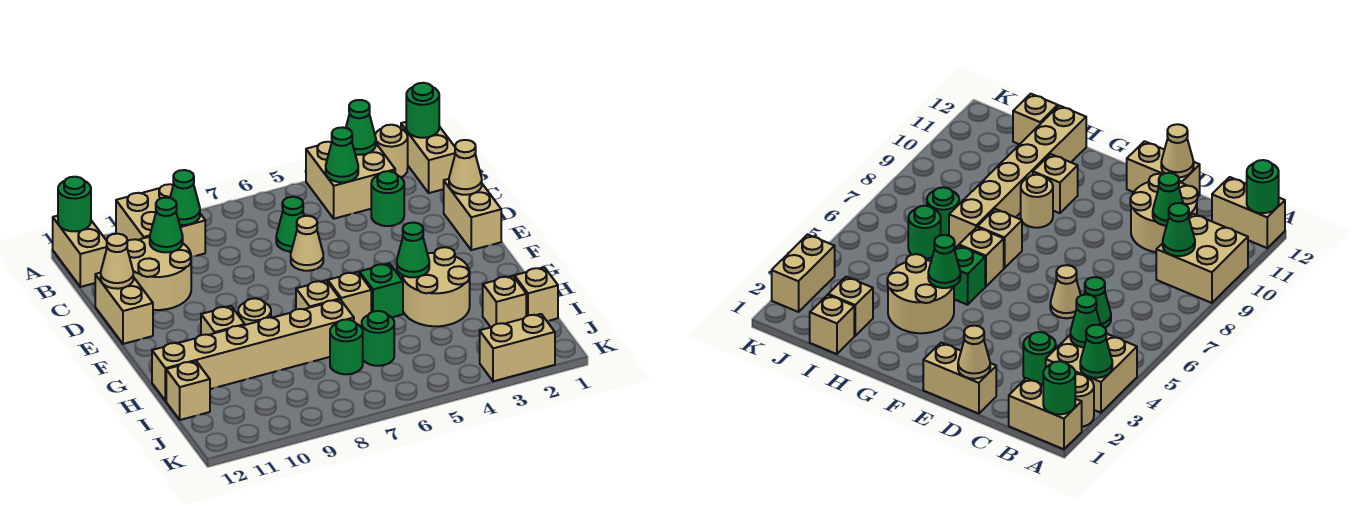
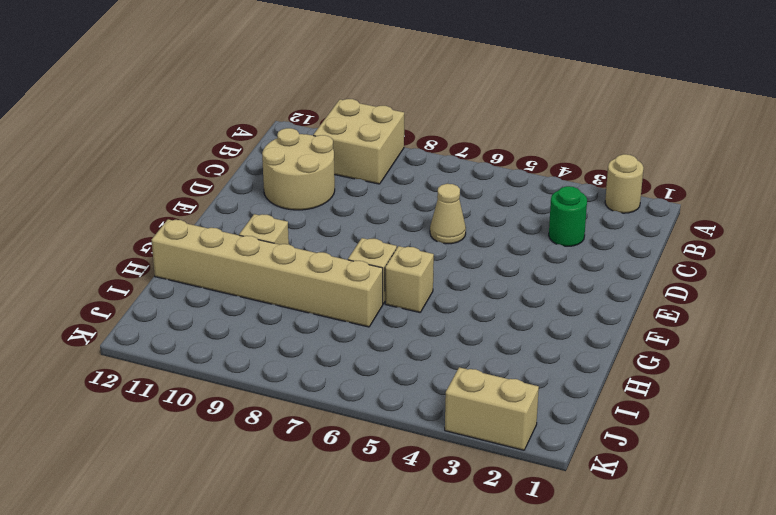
none -> tan 1x2 brick [401,122,455,193]
none -> tan 2x2 brick [306,142,395,219]
none -> tan 1x2 brick [53,216,107,287]
none -> green 1x1 cone [276,197,304,252]

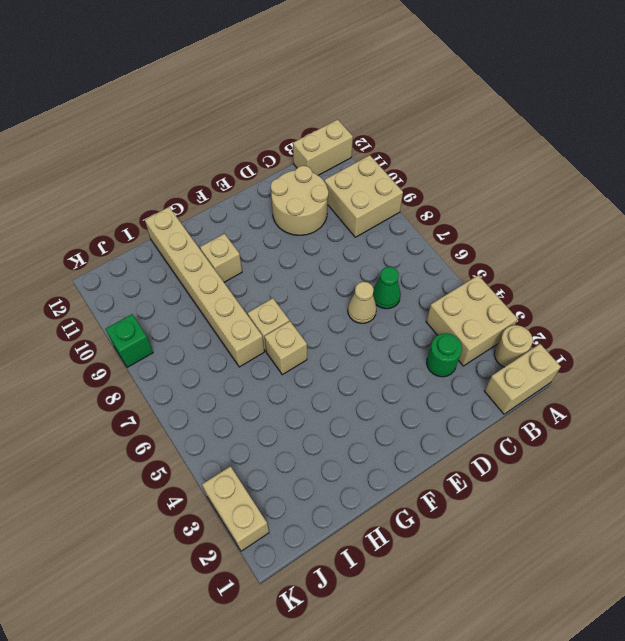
green 1x1 brick [106,314,153,367] -> green 1x1 brick moved to [359,263,403,317]
none -> tan 1x2 brick [443,179,501,250]
none -> tan 1x2 brick [95,273,153,344]
none -> tan 2x2 round brick [402,247,470,326]
none -> tan 1x1 round brick [238,298,271,325]

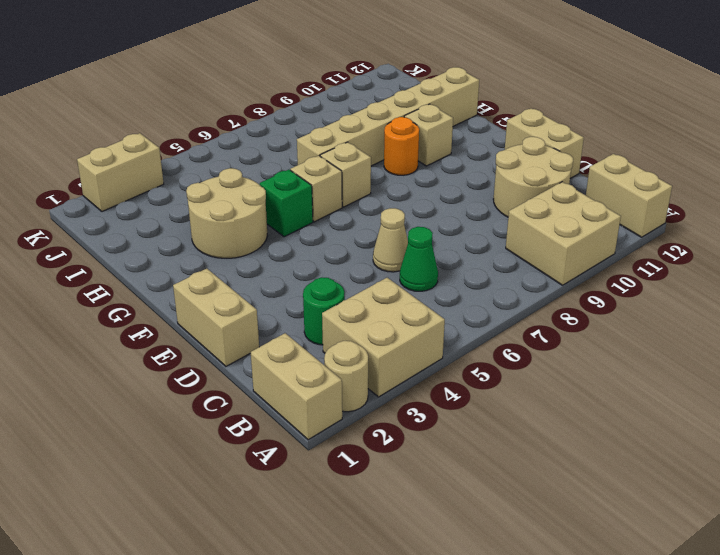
orange 1x1 round brick [384,117,419,175] -> tan 1x1 round brick [238,298,271,325]
none -> tan 1x1 brick [514,267,558,321]
none -> tan 1x1 brick [483,276,526,327]
none -> green 1x1 round brick [362,311,394,366]
none -> green 1x1 round brick [330,319,363,374]

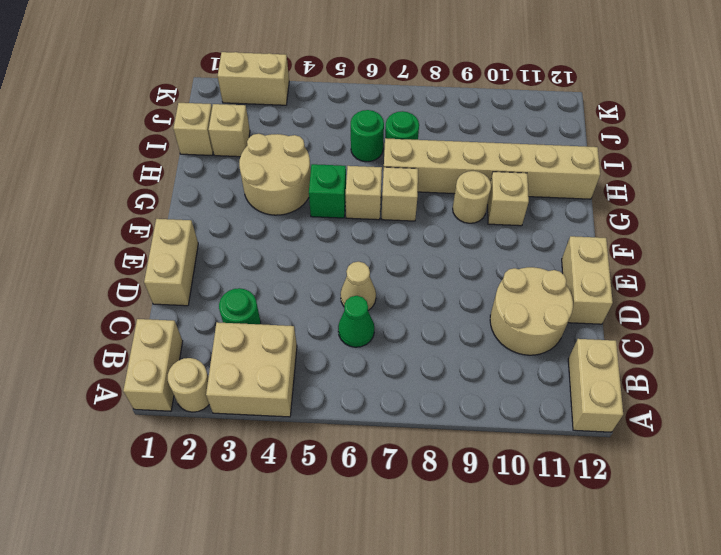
none -> tan 2x2 brick [116,184,205,257]
none -> tan 1x1 brick [166,361,210,420]
none -> green 1x1 round brick [406,83,439,138]
none -> green 1x1 cone [346,100,376,155]

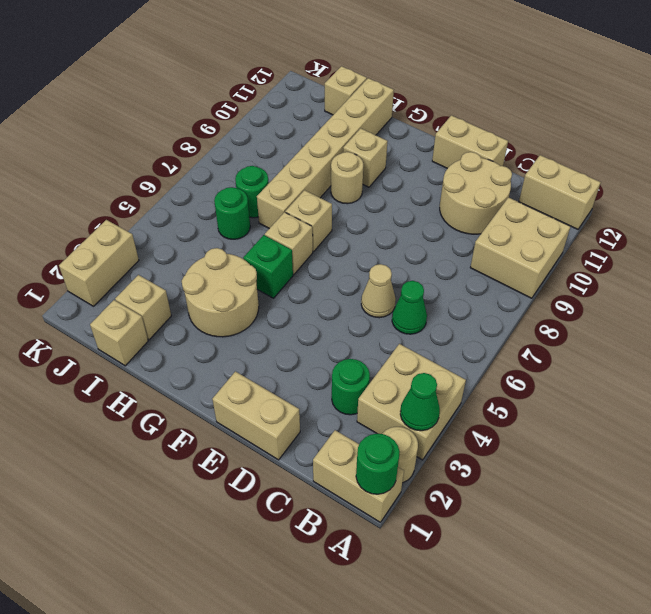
none -> green 1x1 round brick [58,177,91,231]
none -> green 1x1 cone [326,127,358,182]
none -> green 1x1 cone [170,170,200,225]
none -> green 1x1 cone [150,198,183,252]

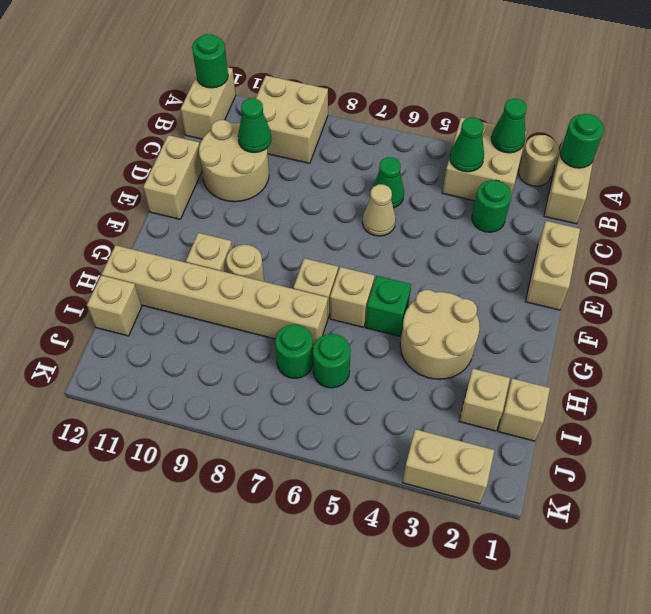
none -> green 1x1 cone [170,170,200,225]
none -> tan 1x1 cone [449,140,482,195]
none -> tan 1x1 cone [101,234,133,289]
none -> green 1x1 cone [397,223,429,277]

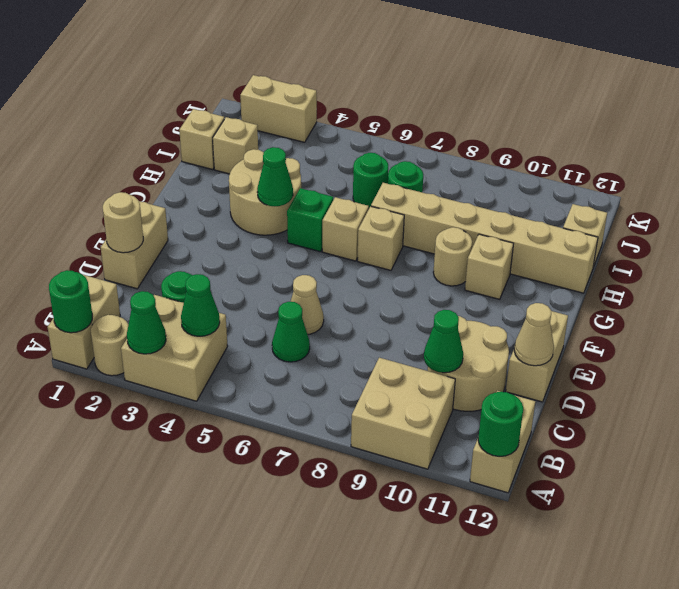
tan 1x1 round brick [103,192,143,253] -> tan 1x1 cone [449,140,482,195]
none -> green 1x1 cone [170,170,200,225]

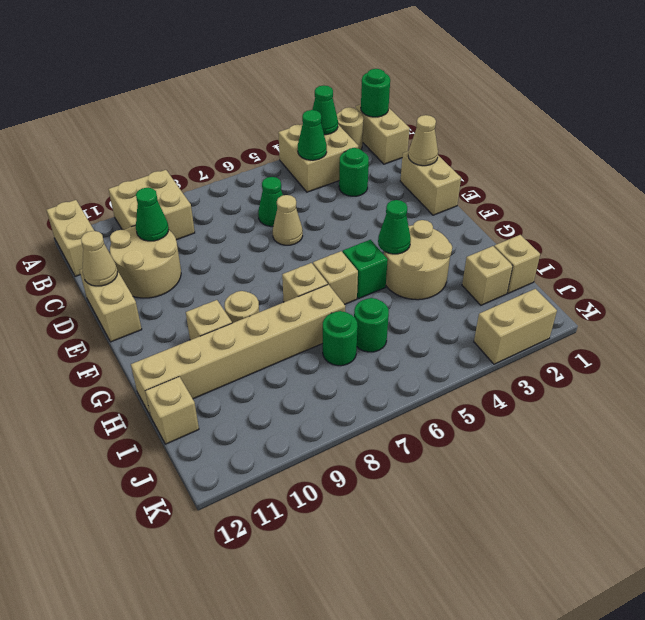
none -> green 1x1 round brick [58,177,91,231]
none -> green 1x1 cone [170,170,200,225]

